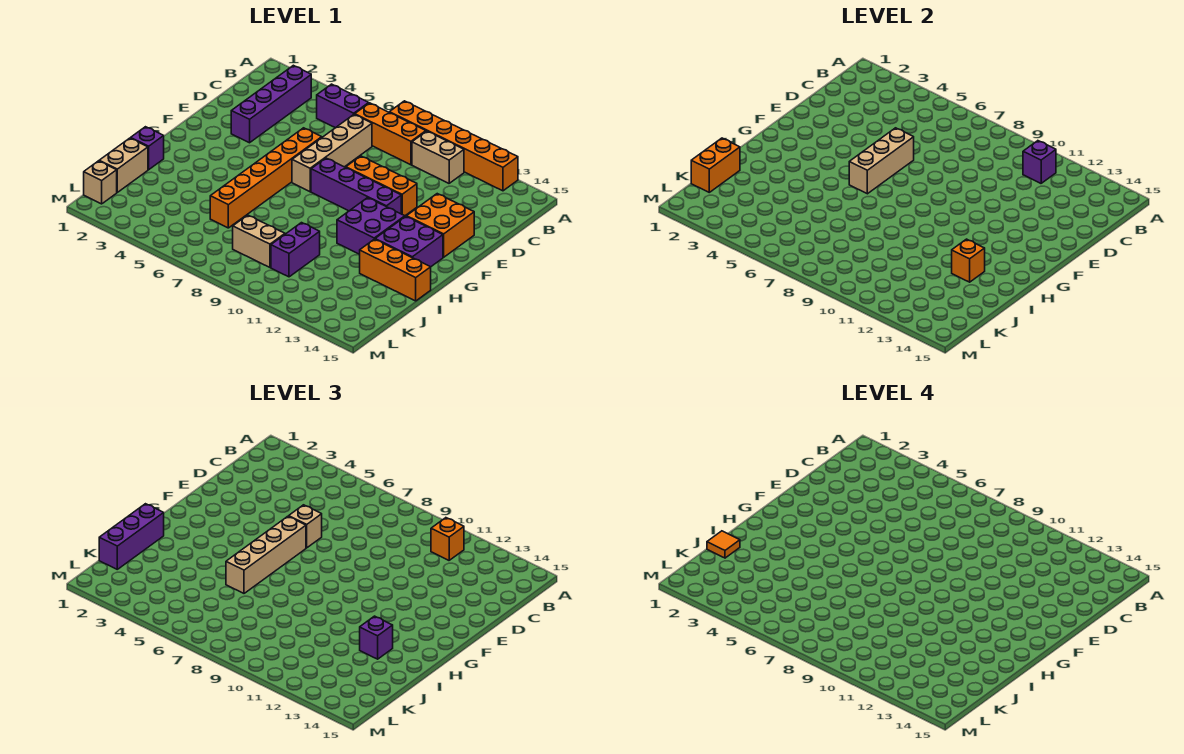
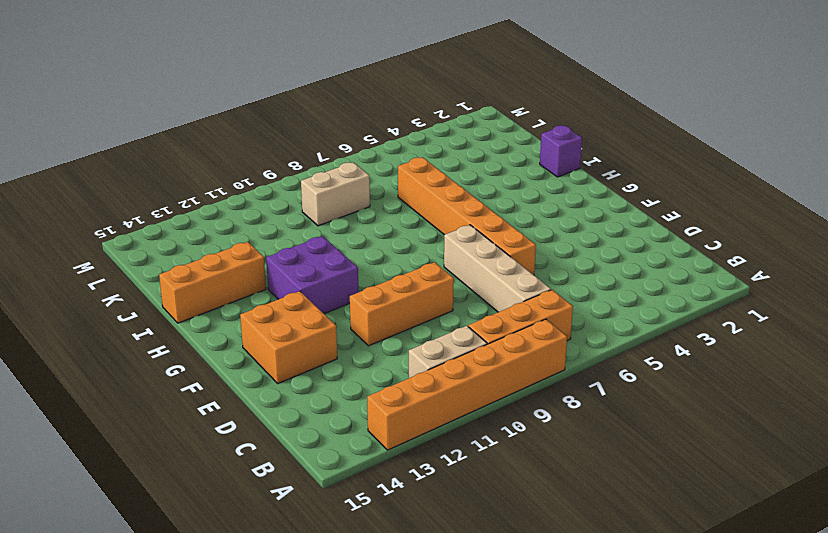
none -> purple 1x4 brick [231,65,311,143]
none -> purple 1x2 brick [317,84,369,128]
none -> purple 1x4 brick [311,158,401,214]

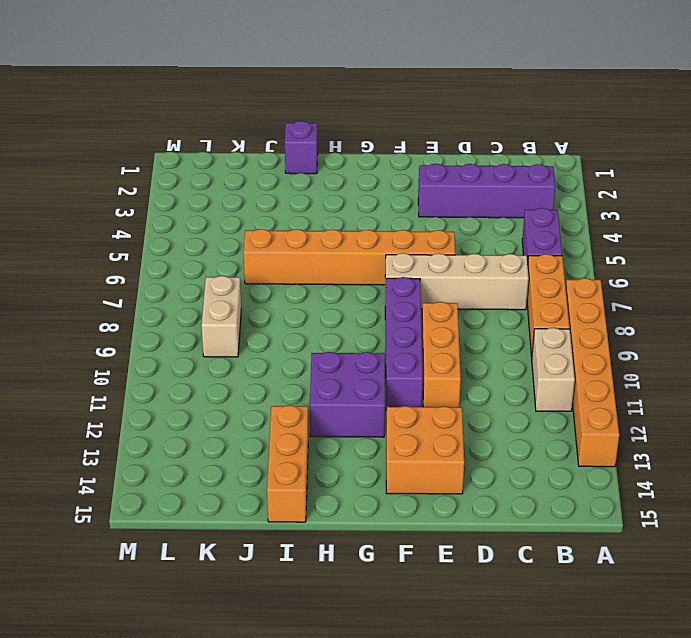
none -> purple 2x2 brick [375,216,443,267]
none -> tan 1x2 brick [99,138,148,192]
none -> purple 1x2 brick [271,223,320,277]

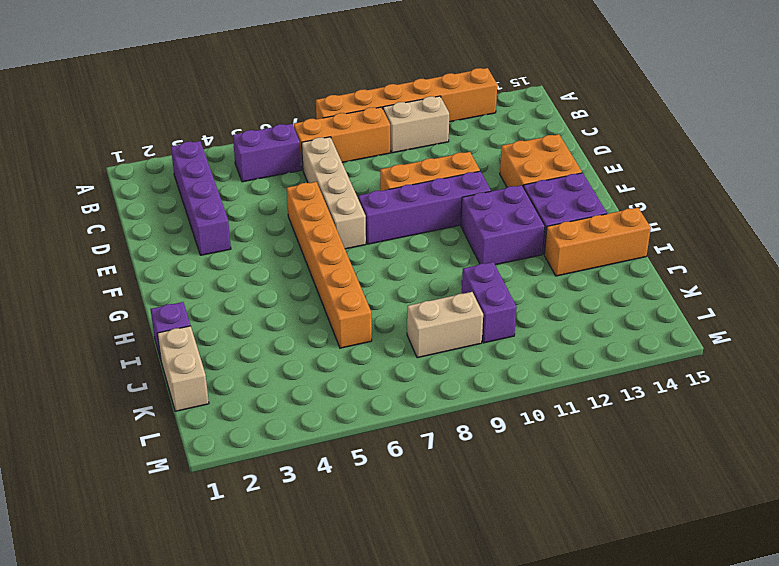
none -> tan 1x1 brick [84,161,117,204]
none -> purple 1x1 brick [1023,141,1056,183]
none -> tan 1x3 brick [849,128,914,194]

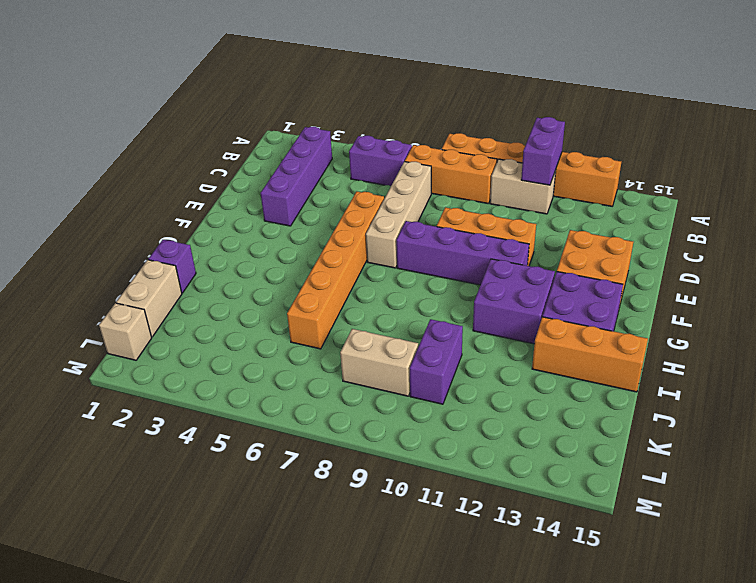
purple 1x2 brick [521,117,565,185] -> purple 1x1 brick [1023,141,1056,183]
none -> tan 1x3 brick [849,128,914,194]
none -> orange 1x1 brick [952,239,985,282]
none -> orange 1x2 brick [691,138,740,192]

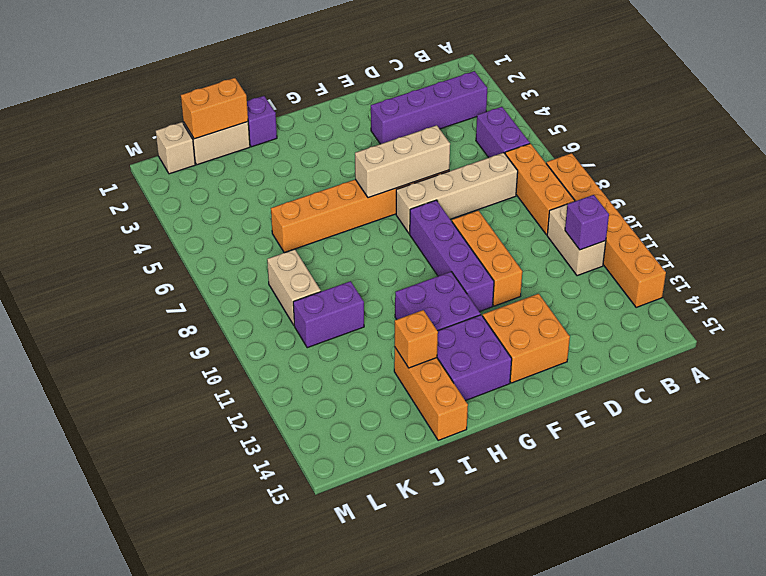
none -> orange 1x1 brick [431,518,464,560]
none -> tan 1x1 brick [289,505,322,548]
none -> tan 1x4 brick [226,516,306,593]

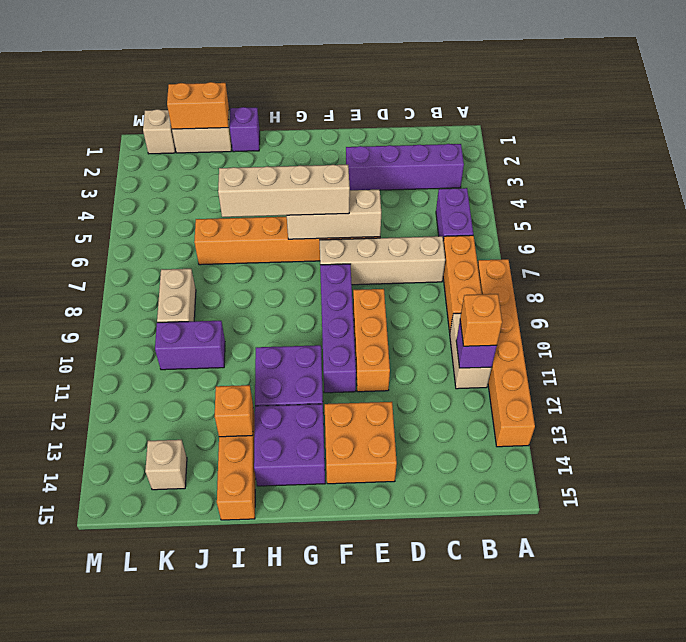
tan 1x1 brick [145,440,187,490] -> tan 1x1 brick moved to [289,505,322,548]
none -> purple 1x3 brick [99,504,164,569]
none -> purple 1x1 brick [360,616,393,659]
none -> orange 1x1 tile [707,531,740,558]

